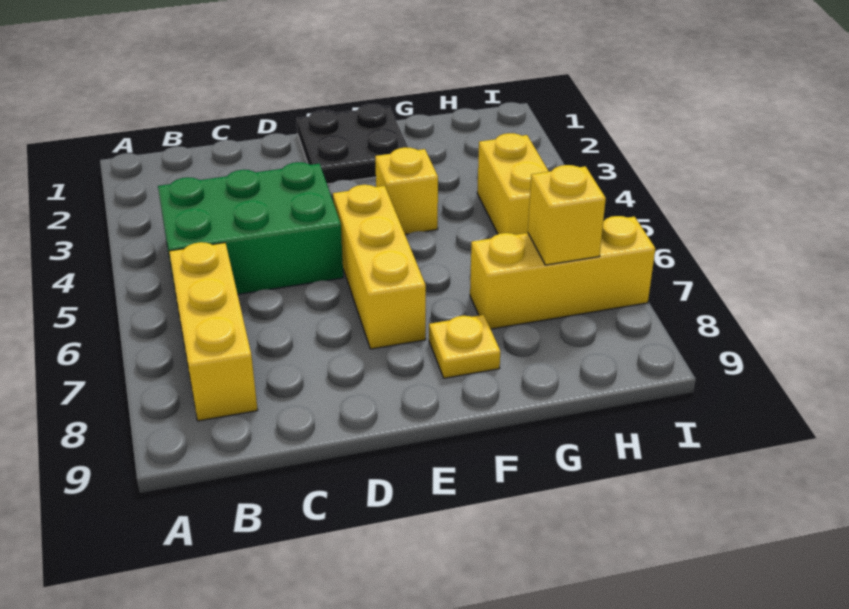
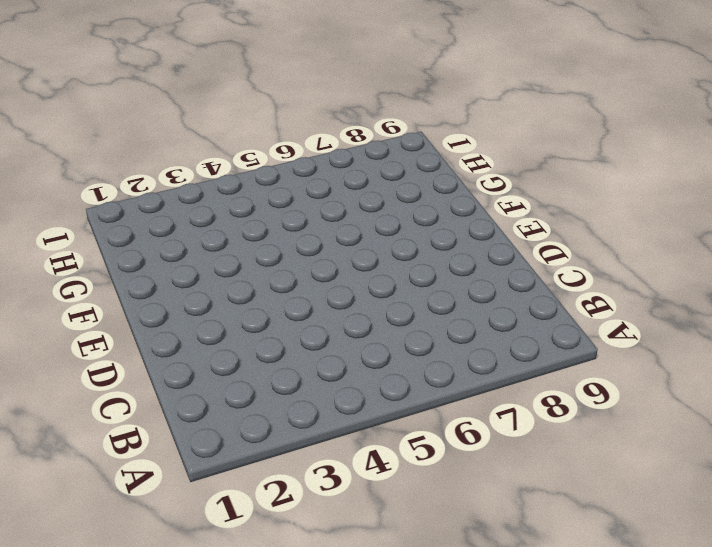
none -> green 2x3 brick [158,162,343,294]
none -> yellow 1x3 brick [169,242,258,421]

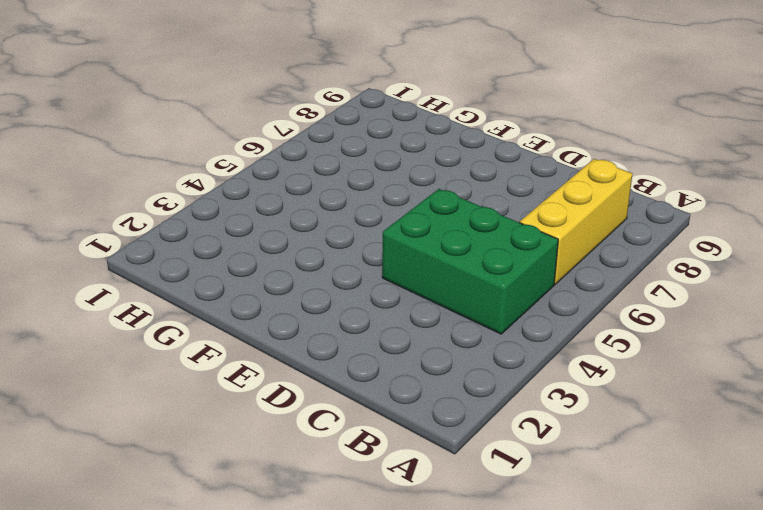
none -> black 2x2 plate [297,104,408,184]
none -> yellow 1x3 brick [333,185,426,349]

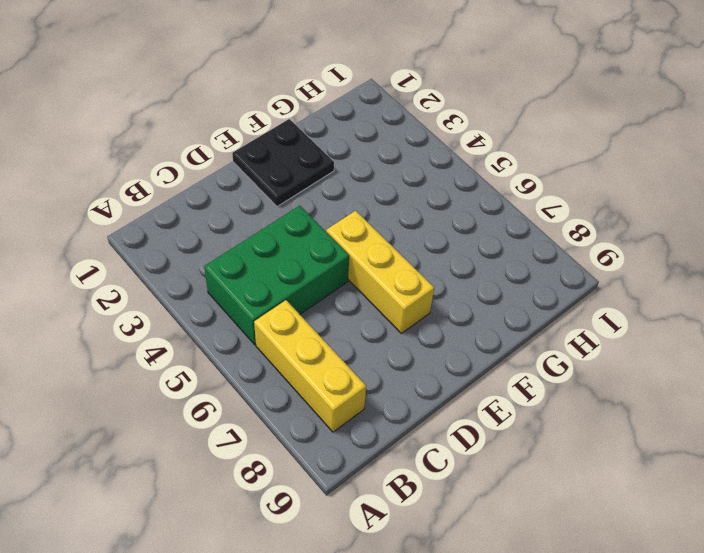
none -> yellow 1x1 brick [375,147,438,234]
none -> yellow 1x1 plate [429,315,500,378]

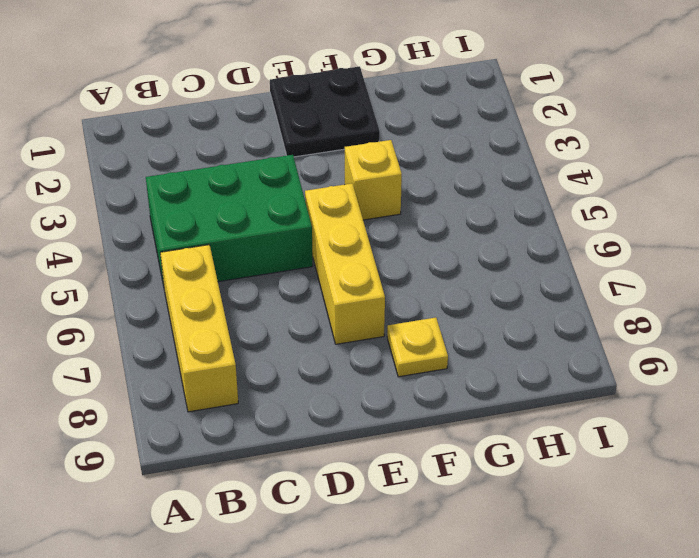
none -> yellow 1x3 brick [470,216,655,329]
none -> yellow 1x2 brick [477,133,549,235]

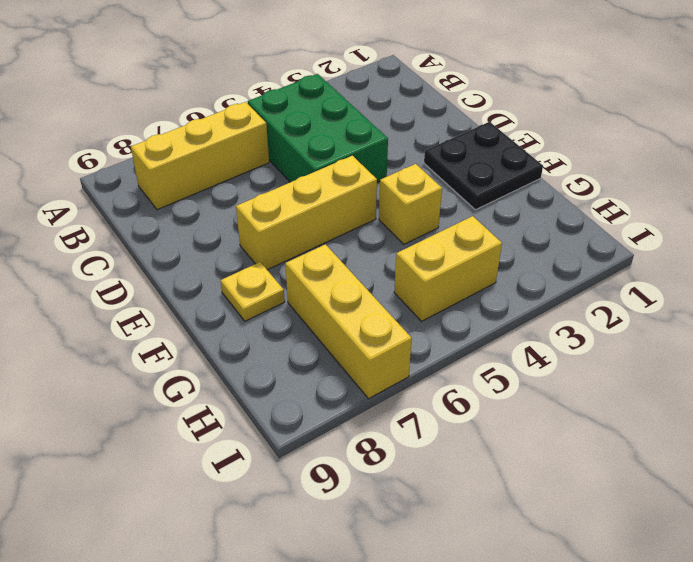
none -> yellow 1x1 brick [528,165,606,265]

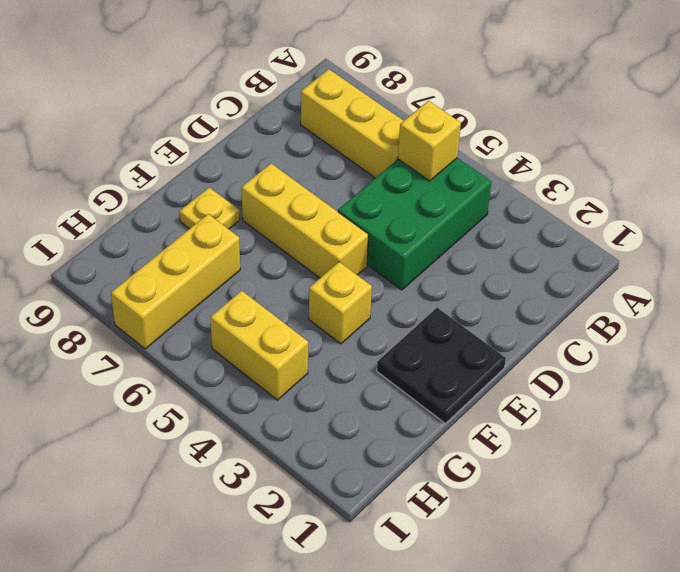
yellow 1x1 brick [398,101,461,181] -> yellow 1x1 brick moved to [528,165,606,265]

